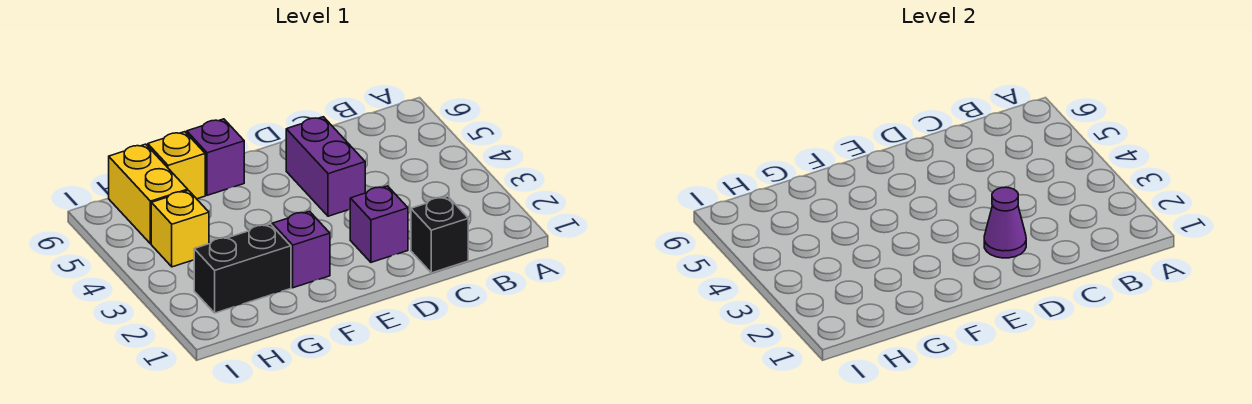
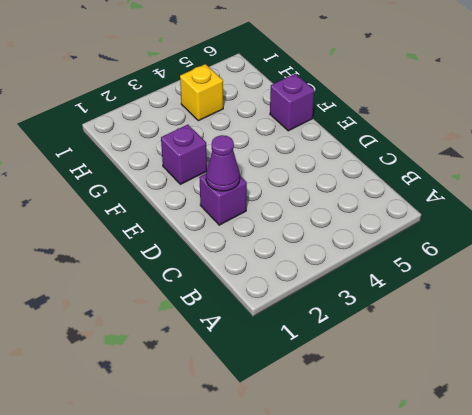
none -> black 1x1 brick [411,197,468,273]
none -> purple 1x2 brick [286,117,365,216]

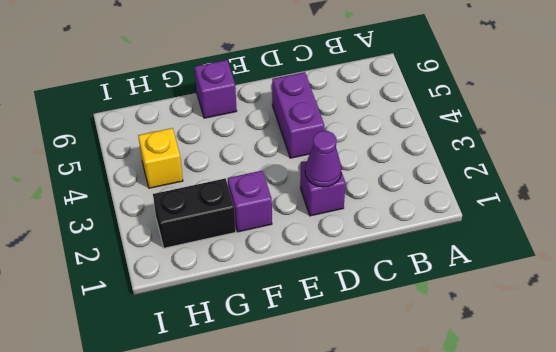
none -> black 1x1 brick [411,197,468,273]
none -> yellow 1x1 brick [148,132,205,199]

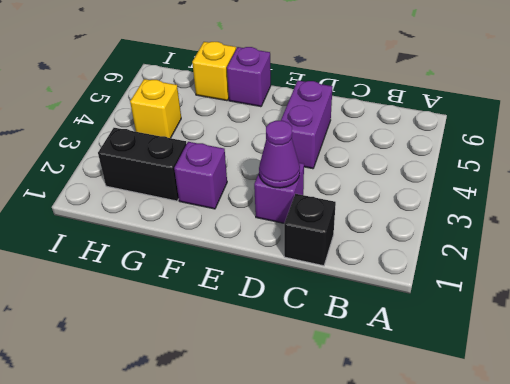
none -> yellow 1x2 brick [109,144,188,244]

